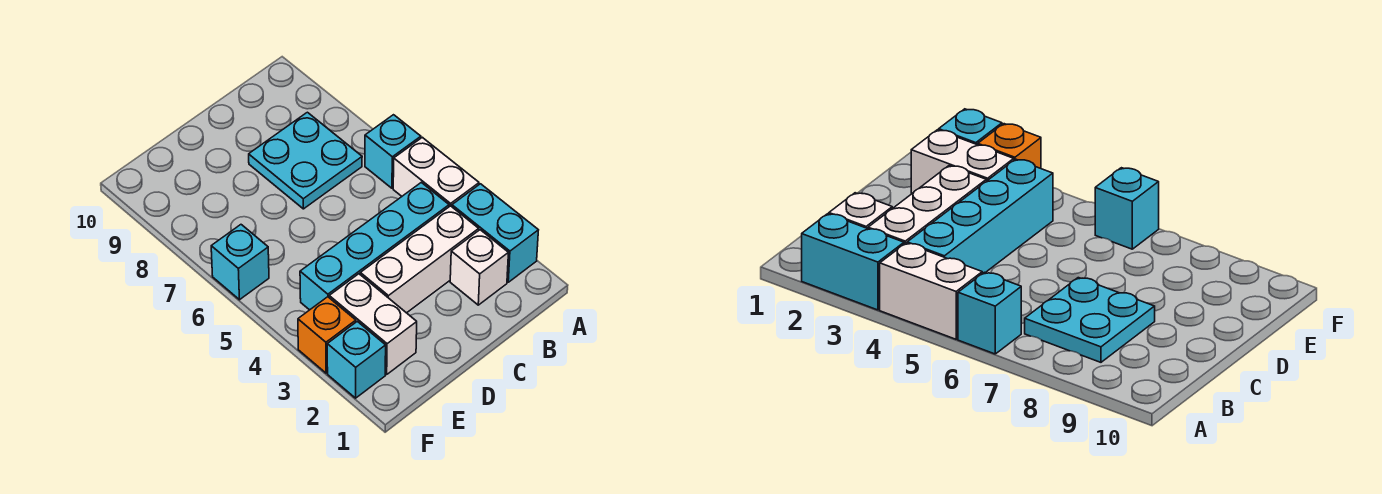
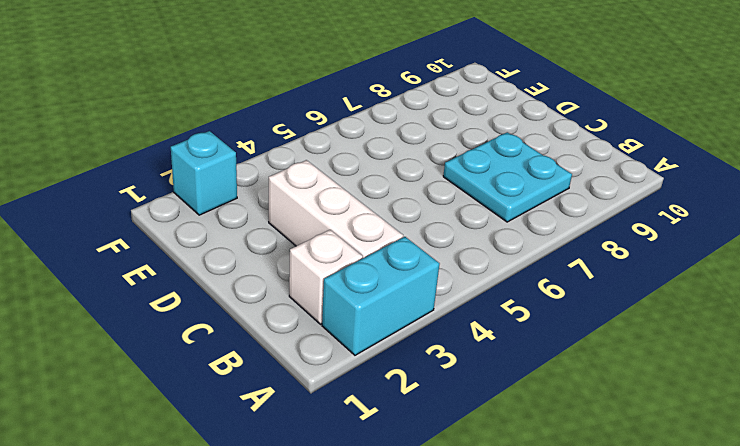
none -> white 1x2 brick [393,137,479,207]
none -> cyan 1x1 brick [365,115,421,188]

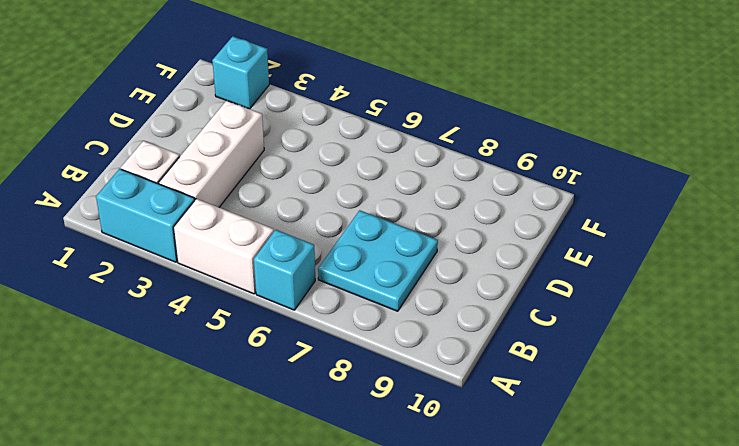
none -> cyan 1x4 brick [300,182,449,310]
none -> white 1x2 brick [329,274,417,374]

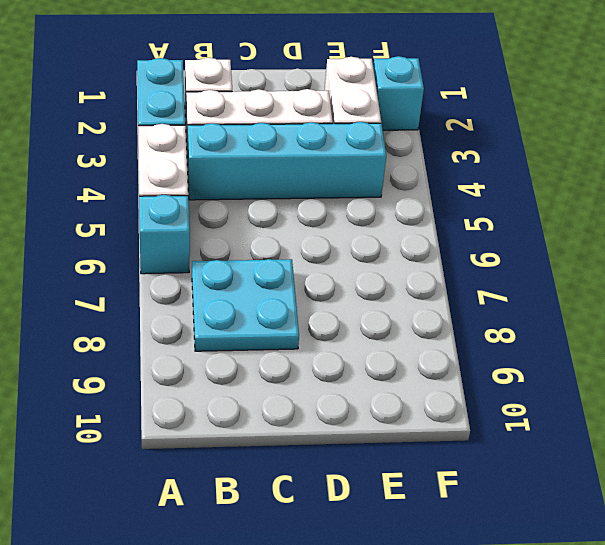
none -> orange 1x1 brick [298,297,356,373]
none -> cyan 1x1 brick [211,225,269,300]

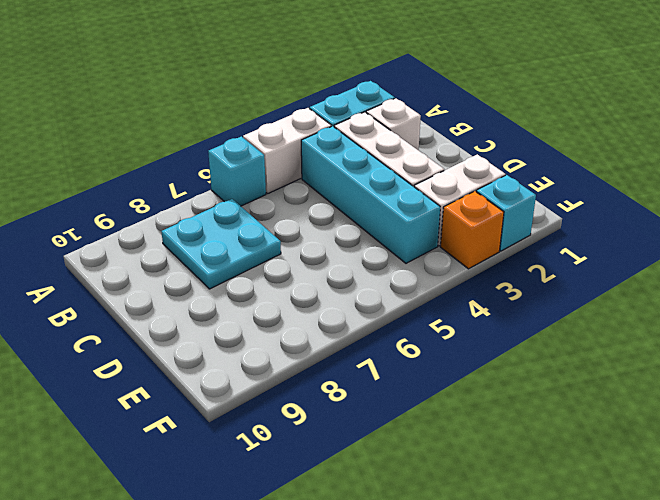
none -> cyan 1x1 brick [211,225,269,300]

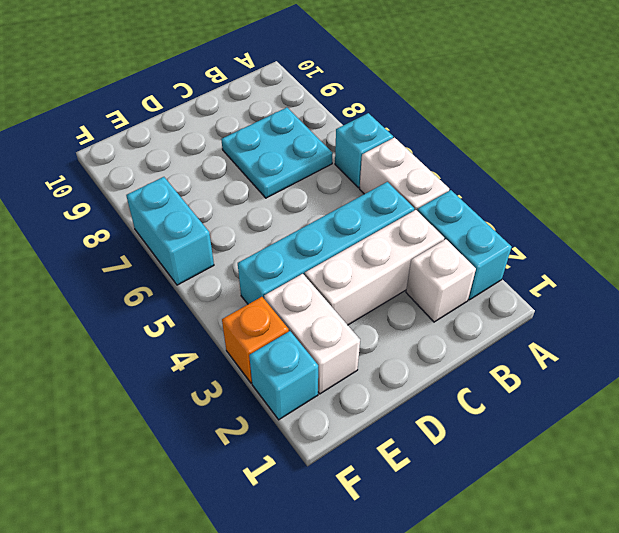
cyan 1x2 brick [126,177,214,285] -> cyan 1x1 brick [211,225,269,300]

